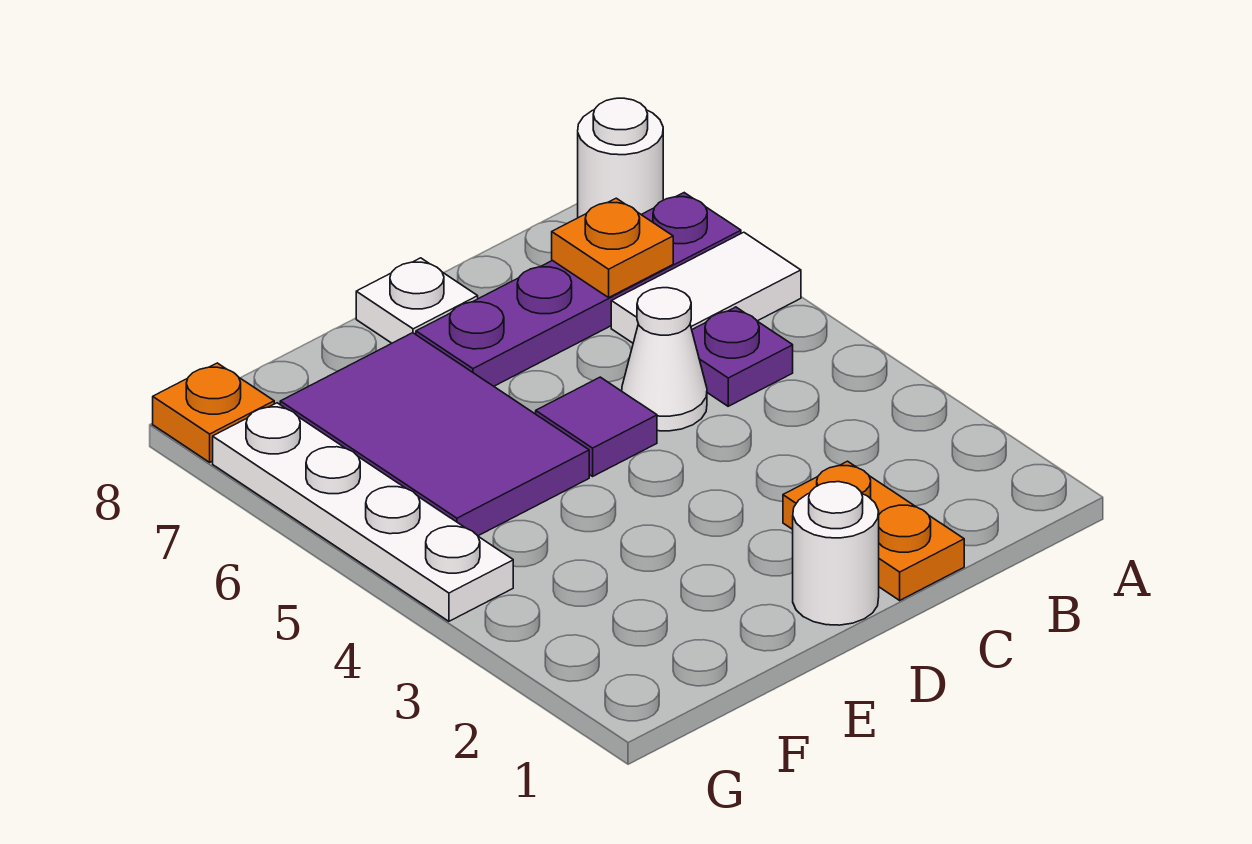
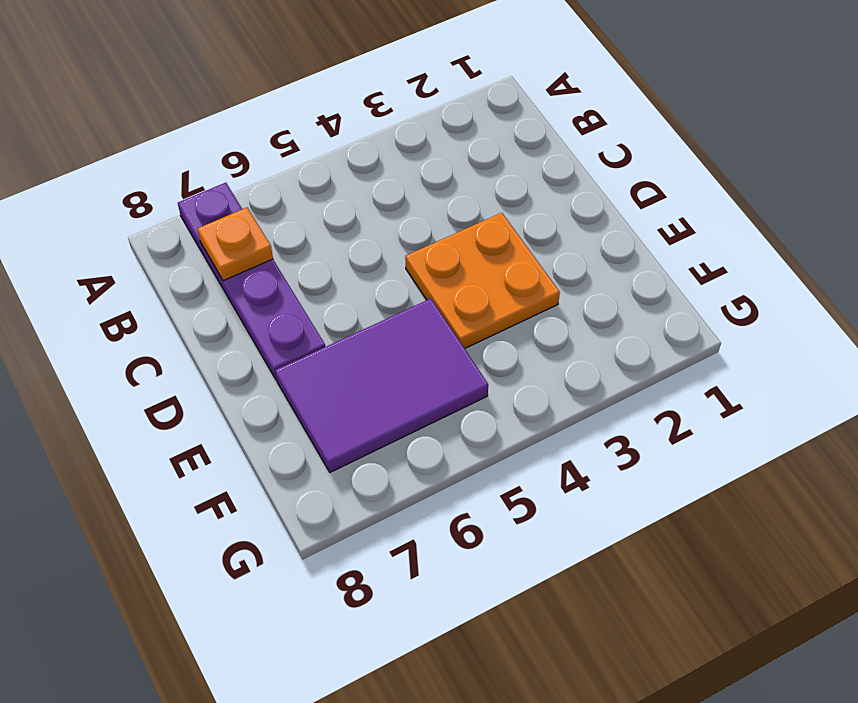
orange 2x2 plate [405,213,560,349] -> none
none -> white 1x2 tile [611,232,801,343]
none -> white 1x1 round brick [578,98,663,218]
none -> purple 1x1 plate [692,307,793,406]

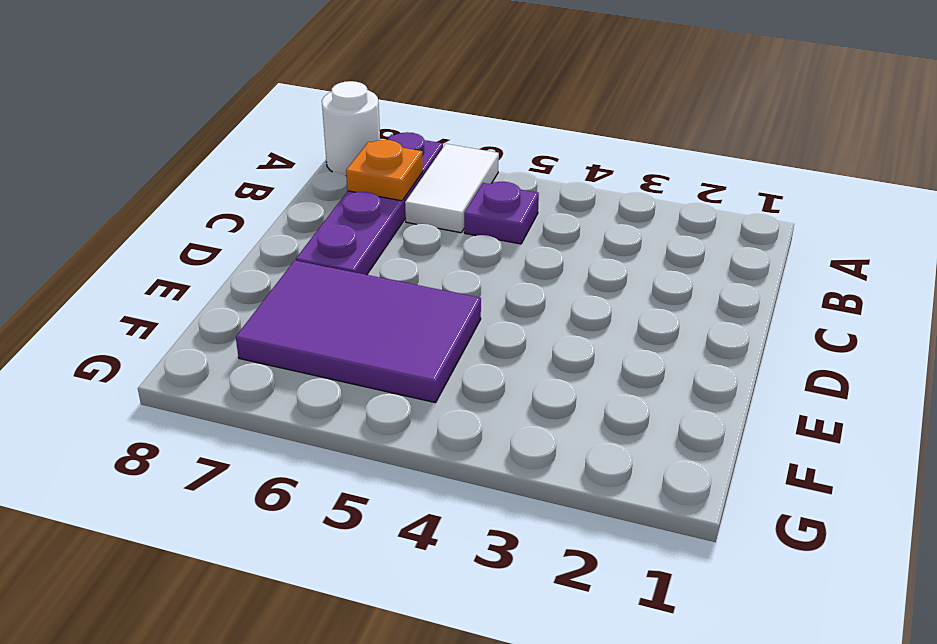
none -> orange 1x2 plate [783,461,964,600]
none -> white 1x1 cone [622,288,707,431]
none -> white 1x1 round brick [793,482,879,625]

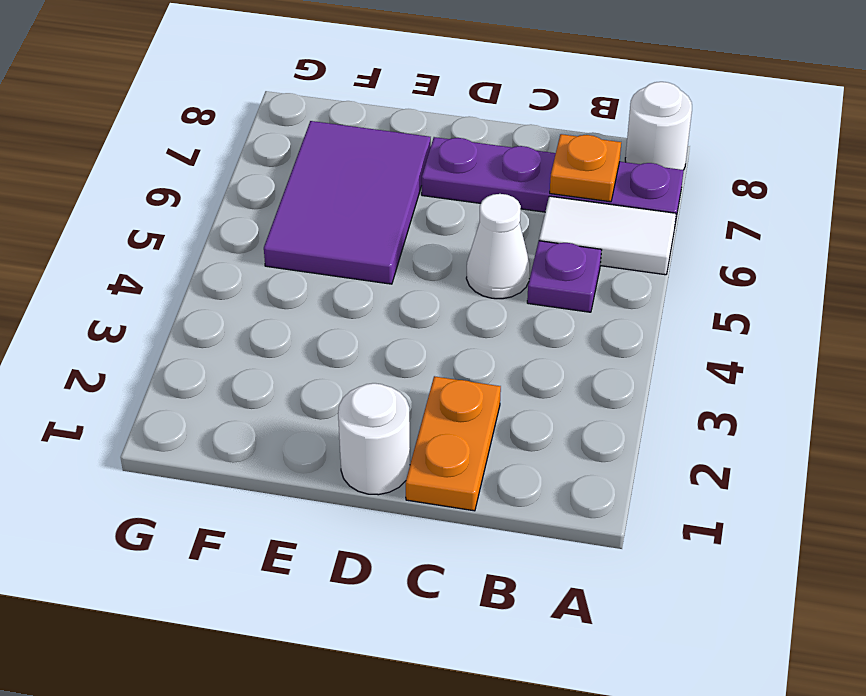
none -> purple 1x1 tile [536,377,657,476]
none -> white 1x1 plate [356,258,478,343]
none -> white 1x4 plate [213,403,513,621]

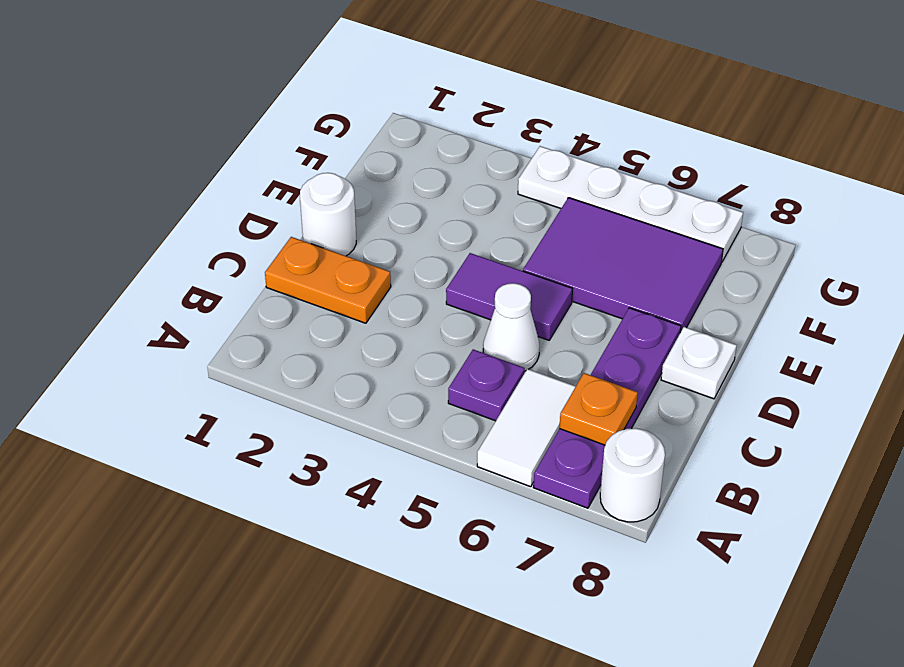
purple 1x2 tile [446,253,572,340] -> purple 1x1 tile [536,377,657,476]
none -> orange 1x1 plate [153,363,274,462]

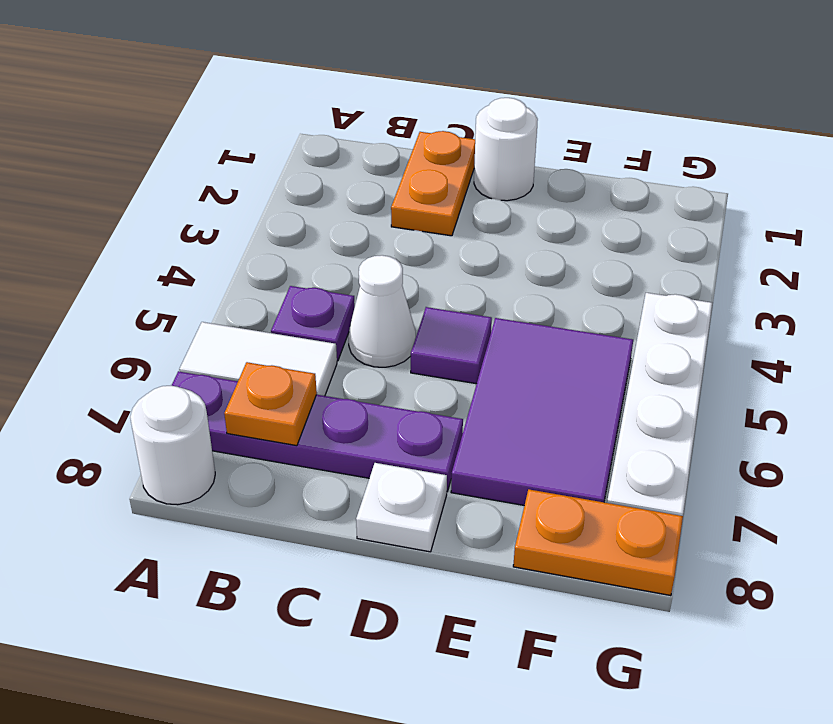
orange 1x2 plate [513,489,683,596] -> orange 1x1 plate [153,363,274,462]

